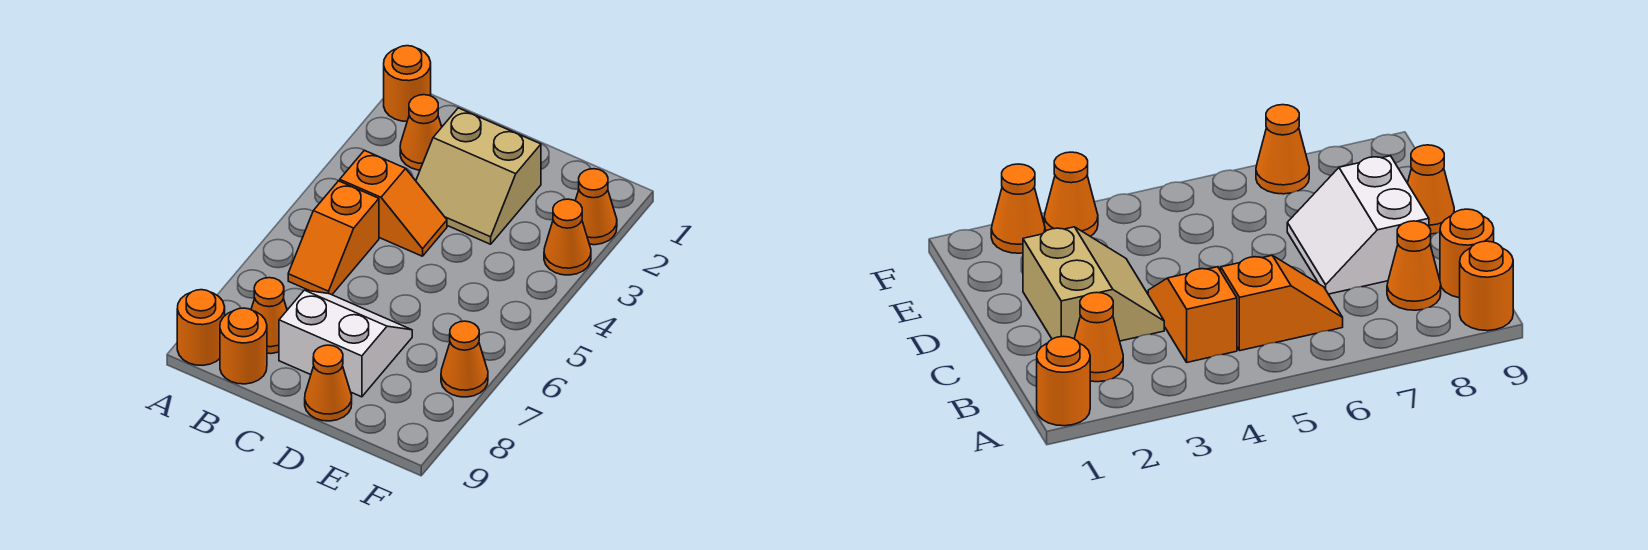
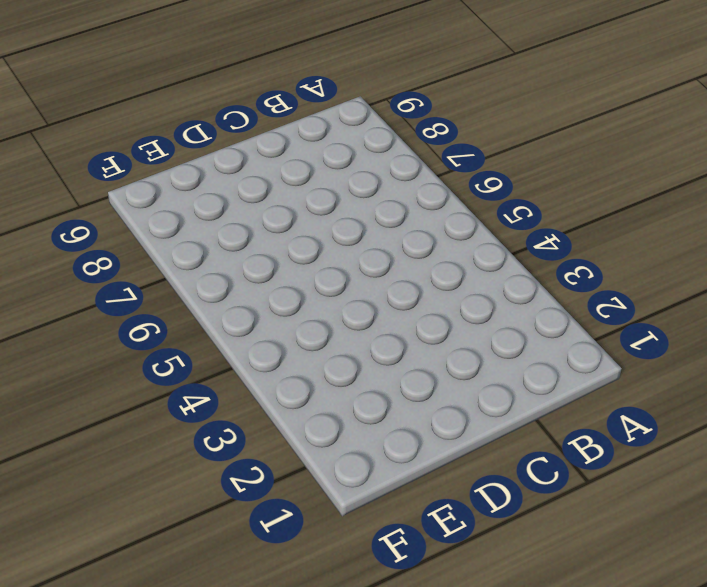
none -> orange 1x1 round brick [384,46,431,121]
none -> orange 1x1 round brick [177,290,225,365]
none -> orange 1x1 cone [400,95,442,170]

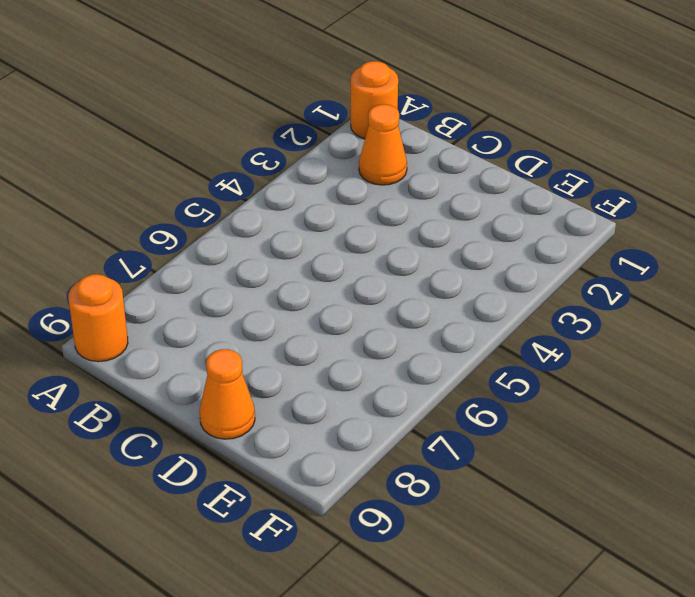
none -> orange 1x2 slope [340,150,447,256]
none -> orange 1x2 slope [288,181,379,295]
none -> orange 1x1 cone [251,278,287,354]

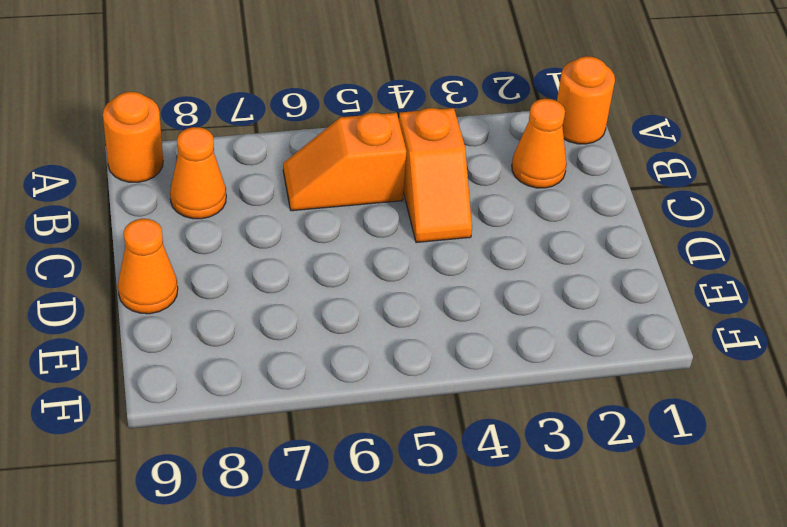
none -> orange 1x1 round brick [220,308,267,384]
none -> tan 2x2 slope [416,108,541,244]
none -> white 2x2 slope [279,290,412,397]

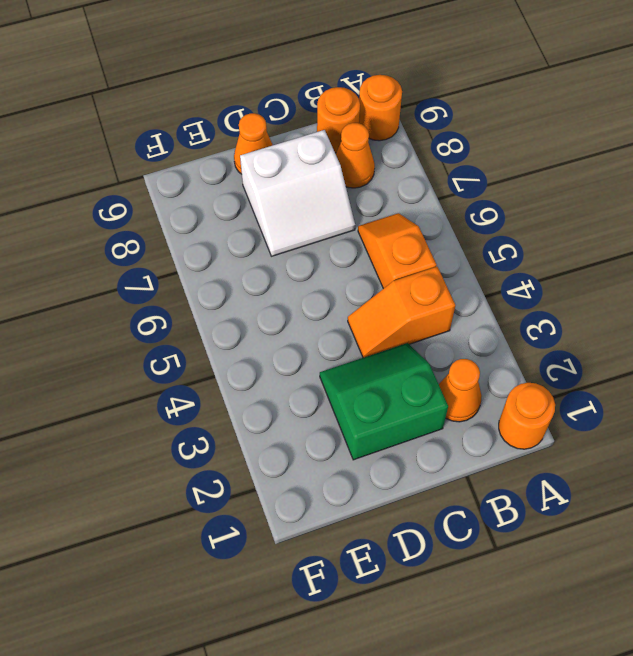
green 2x2 slope [320,343,448,460] -> tan 2x2 slope [416,108,541,244]
none -> orange 1x1 cone [575,169,617,245]
none -> orange 1x1 cone [544,199,591,275]
none -> orange 1x1 cone [441,321,488,397]

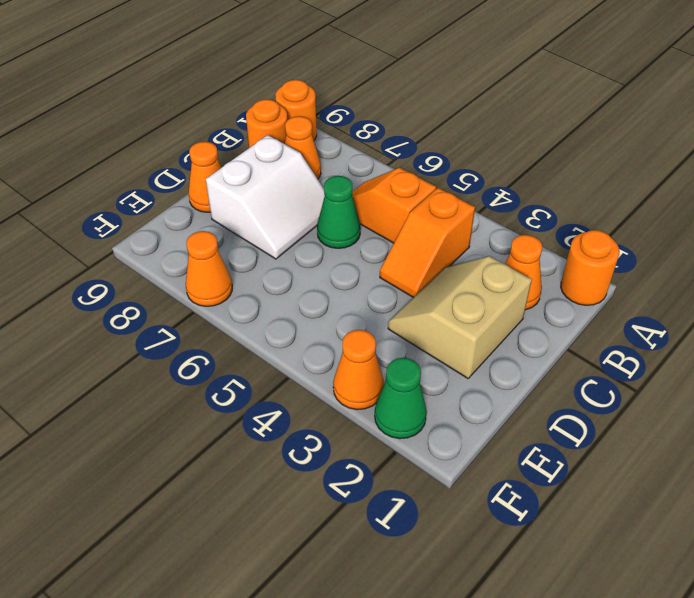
green 1x1 cone [317,176,360,248] -> none
green 1x1 cone [375,358,427,439] -> orange 1x1 cone [575,169,617,245]

